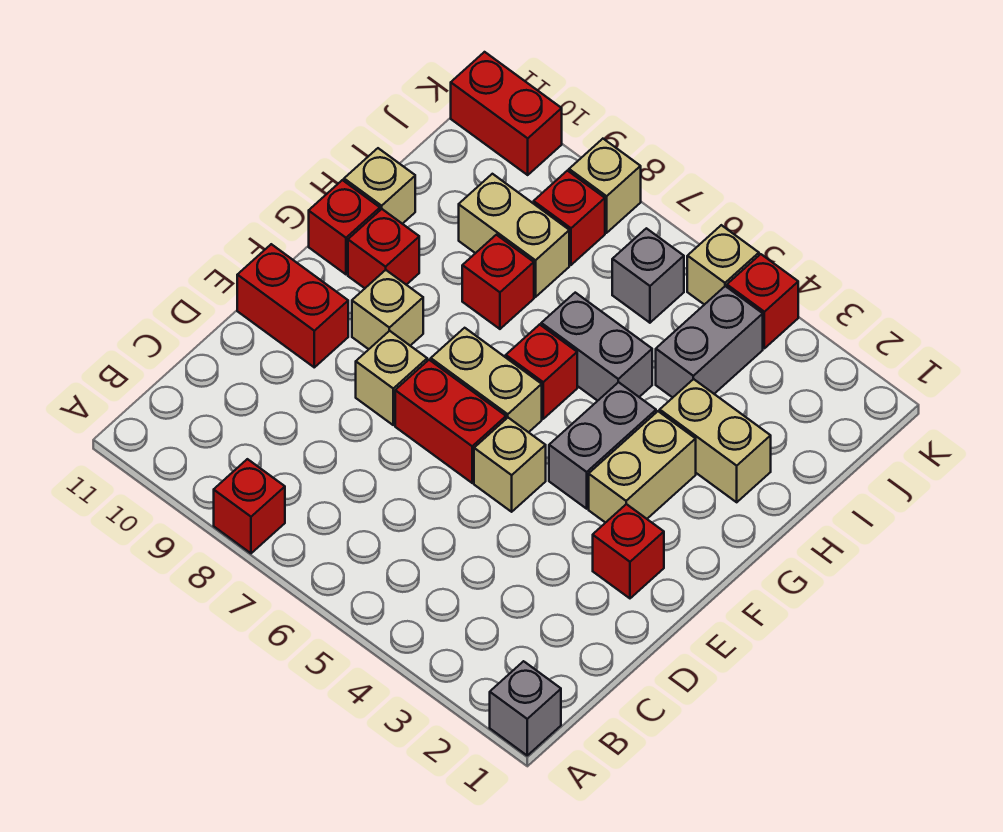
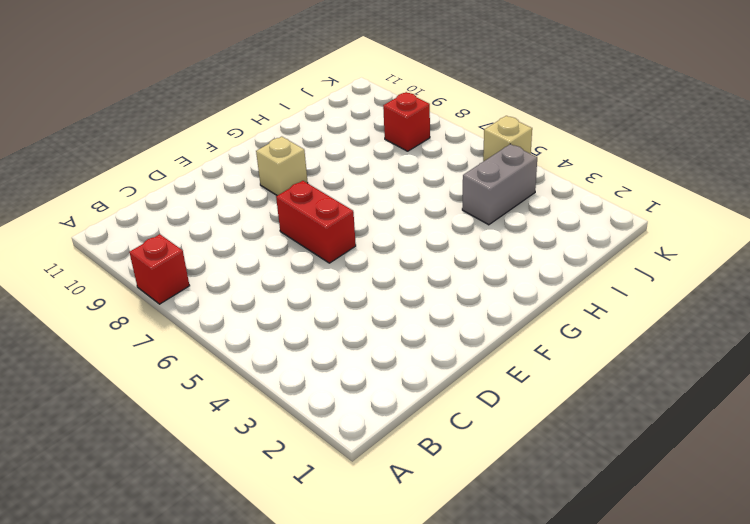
none -> grey 1x1 brick [490,661,561,755]
none -> red 1x1 brick [593,504,664,598]
none -> tan 1x1 brick [474,418,546,512]

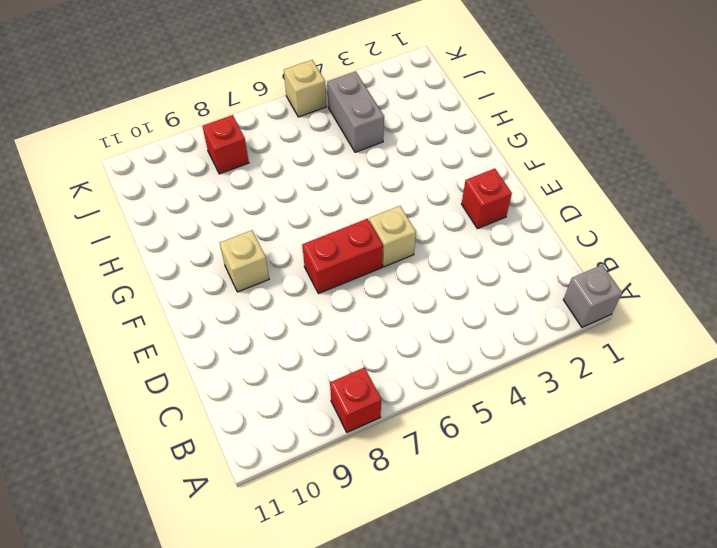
none -> tan 1x1 brick [356,331,427,425]
none -> red 1x2 brick [237,244,348,367]
none -> tan 1x2 brick [589,411,696,523]

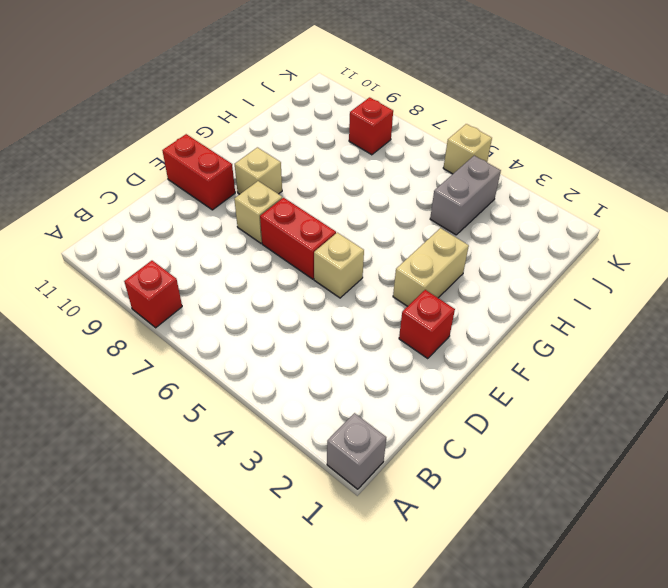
none -> grey 1x2 brick [549,382,656,509]
none -> tan 1x2 brick [431,328,542,432]
none -> red 1x1 brick [506,324,577,419]

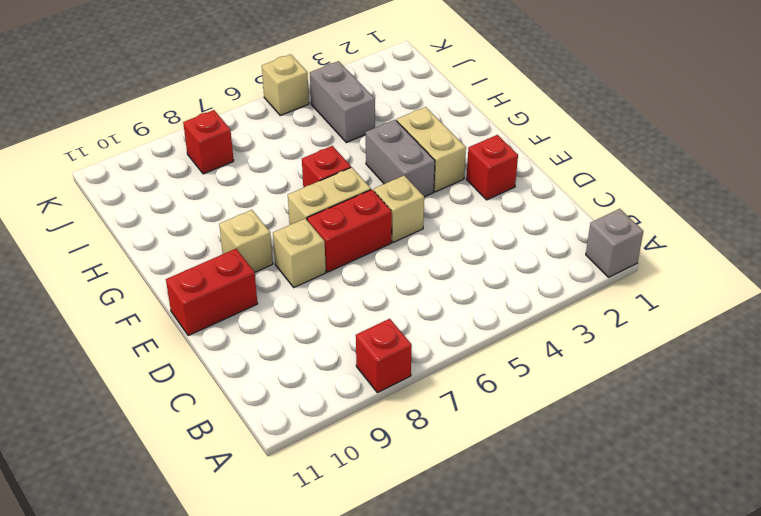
none -> red 1x1 brick [348,209,419,288]
none -> red 1x1 brick [309,180,380,274]
none -> tan 1x2 brick [660,379,771,502]

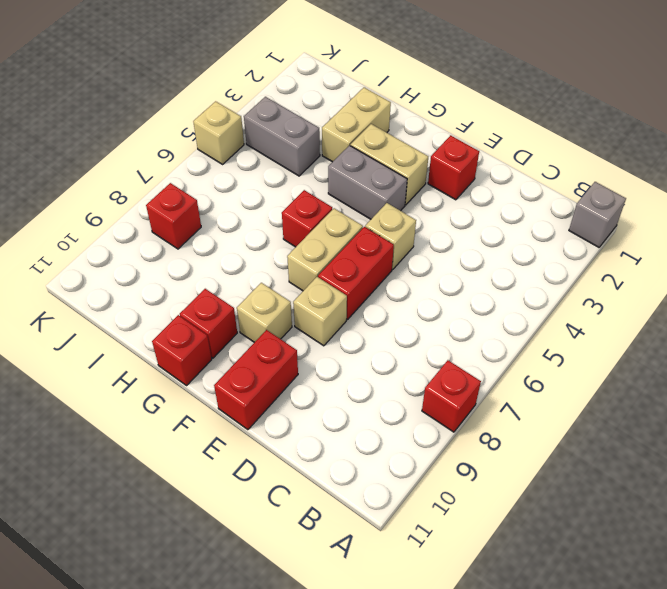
none -> grey 1x2 brick [541,293,652,401]
none -> red 1x1 brick [462,235,534,329]
none -> tan 1x1 brick [344,148,415,224]

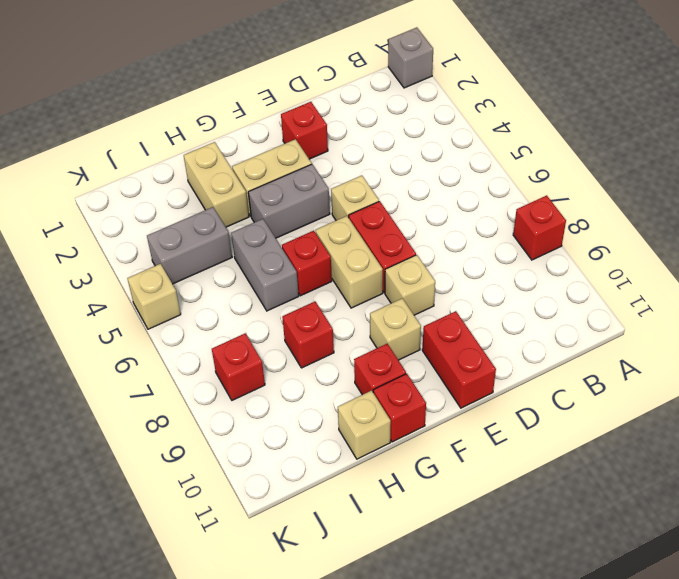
none -> tan 1x2 brick [459,174,569,297]
none -> grey 1x1 brick [612,228,684,323]
none -> red 1x1 brick [727,254,798,348]

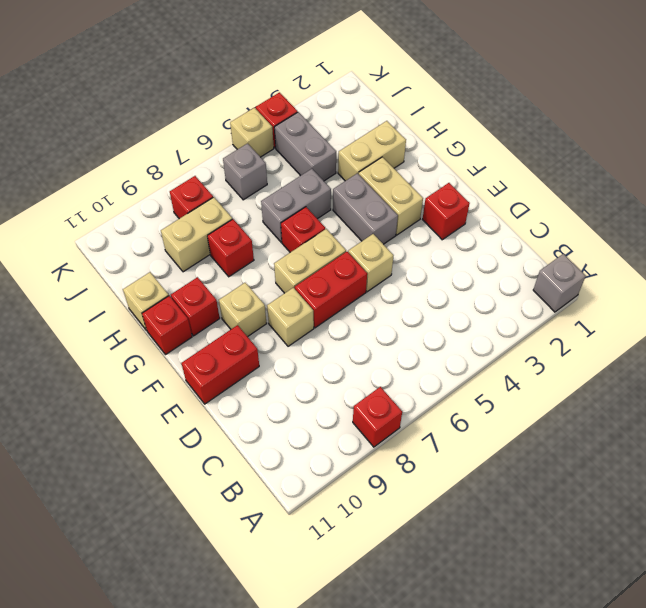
none -> tan 1x1 brick [569,139,641,233]
none -> red 1x2 brick [451,52,562,175]

